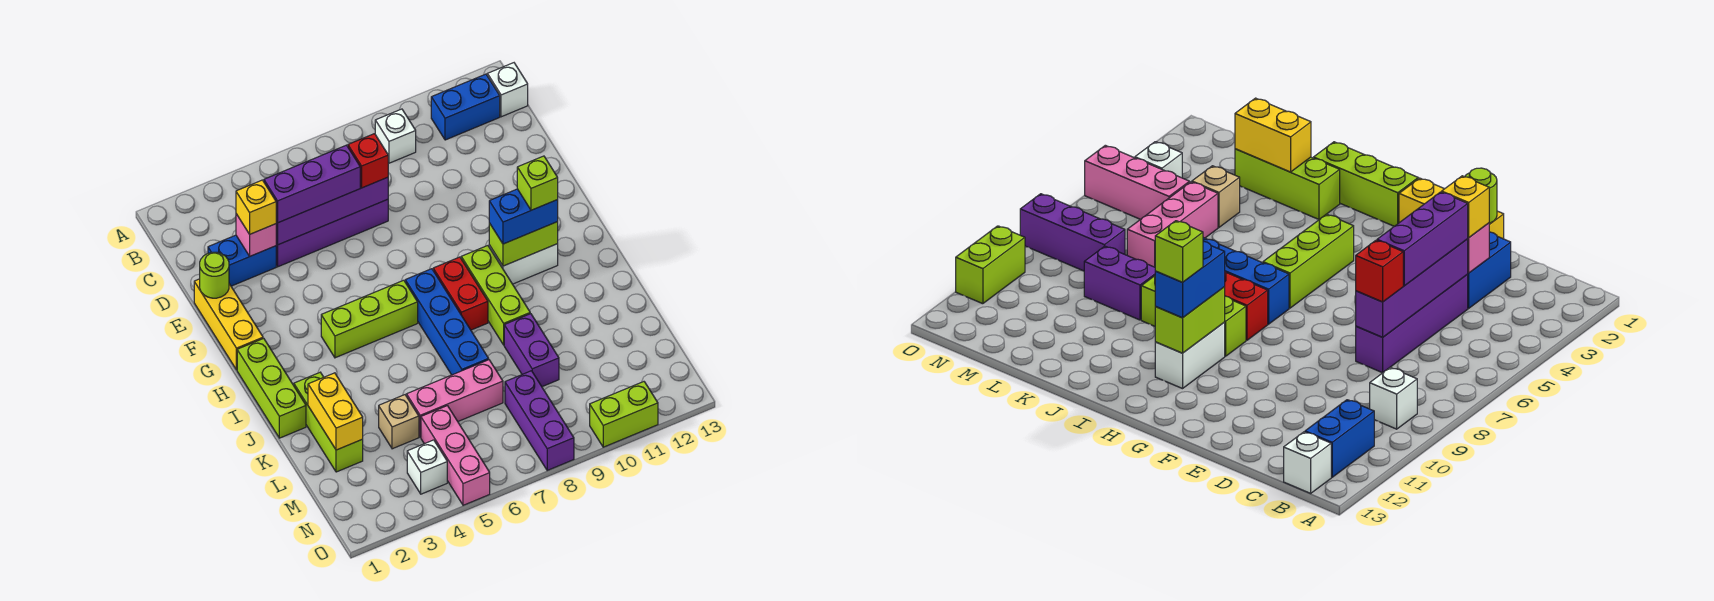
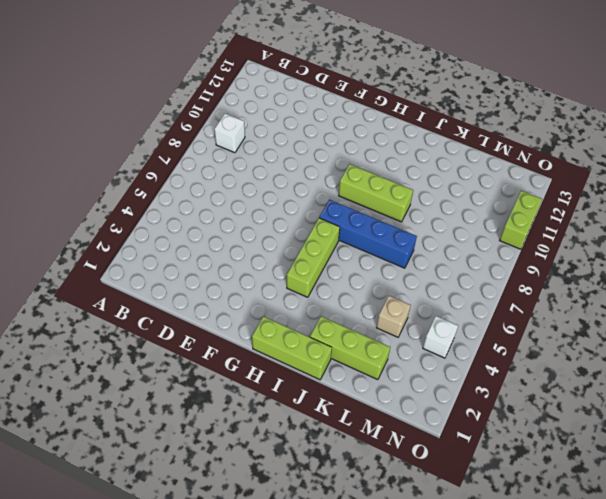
none -> blue 1x2 brick [431,74,500,140]
none -> white 1x1 brick [487,63,528,117]
none -> blue 1x2 brick [208,235,276,286]
none -> purple 1x4 brick [276,199,388,267]

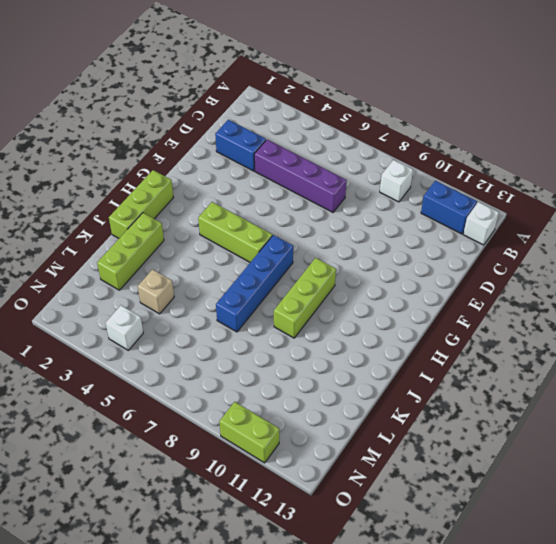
none -> yellow 1x3 brick [194,279,263,370]
none -> red 1x2 brick [433,257,488,330]
none -> white 1x2 brick [489,244,558,284]
none -> purple 1x2 brick [504,314,559,387]

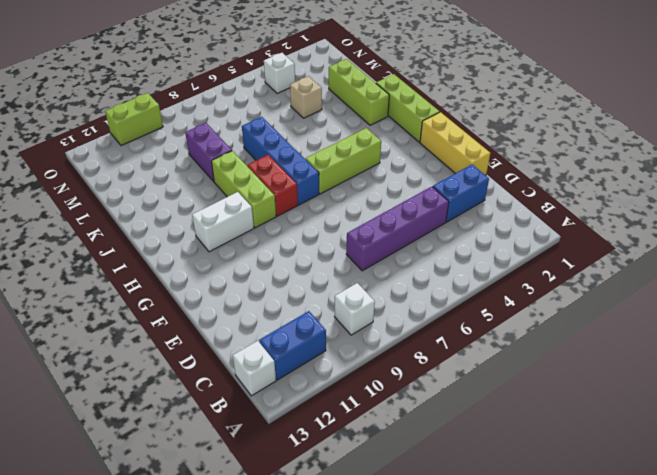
none -> pink 1x3 brick [407,360,503,437]
none -> pink 1x3 brick [421,406,490,505]
none -> purple 1x3 brick [505,371,574,470]
none -> pink 1x1 brick [236,214,276,256]

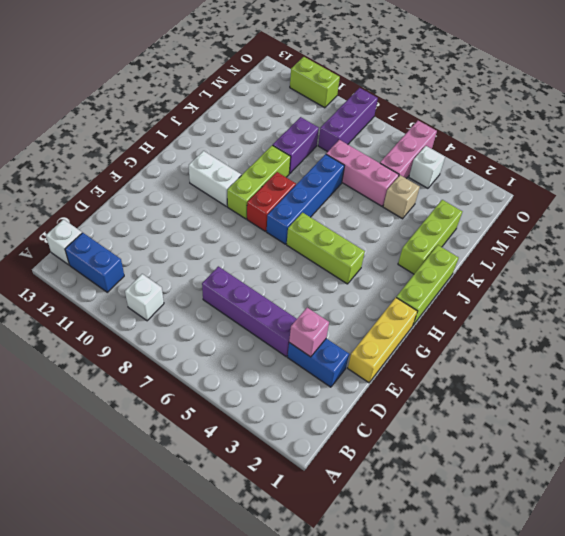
none -> purple 1x4 brick [276,177,388,245]
none -> lime 1x1 round brick [200,252,229,298]
none -> lime 1x2 brick [489,222,558,266]
none -> yellow 1x2 brick [308,373,363,450]

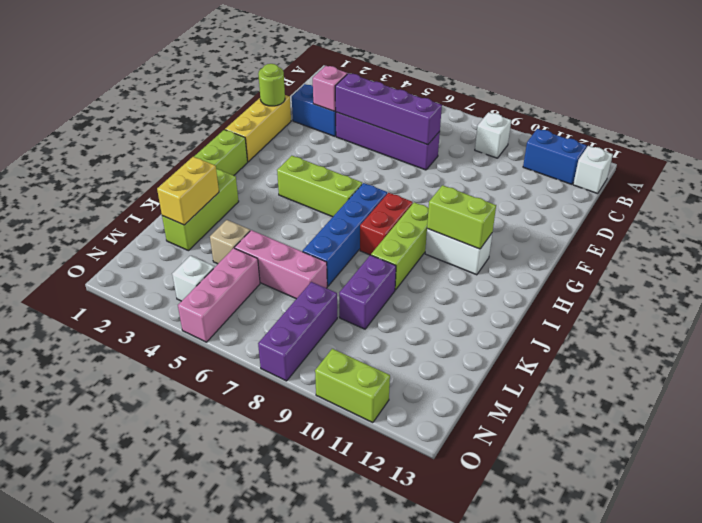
none -> yellow 1x1 brick [236,180,277,234]
none -> purple 1x3 brick [264,145,360,223]
none -> red 1x1 brick [348,134,388,188]
none -> blue 1x2 brick [489,189,558,244]

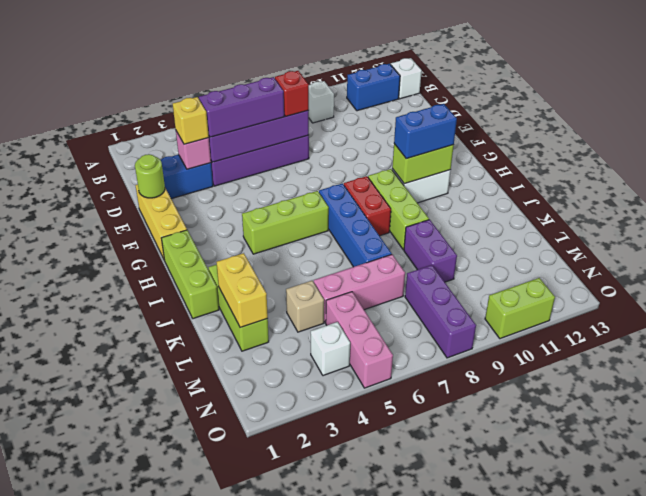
none -> lime 1x1 brick [517,156,558,210]

